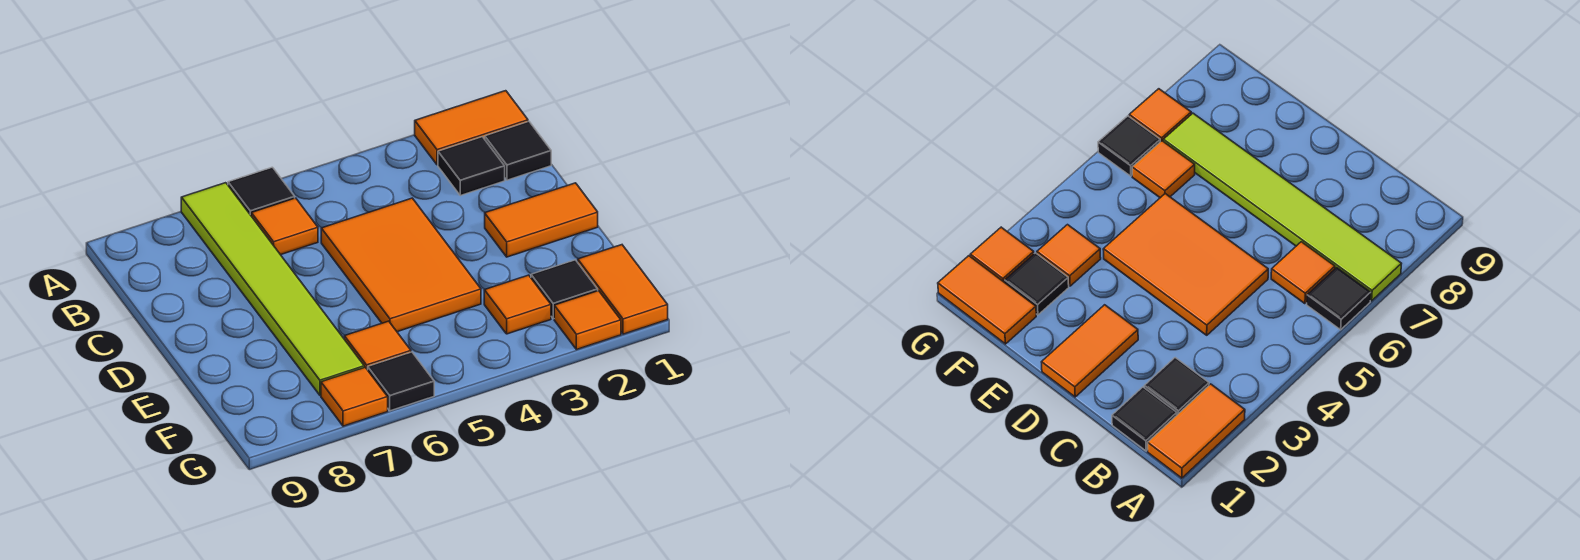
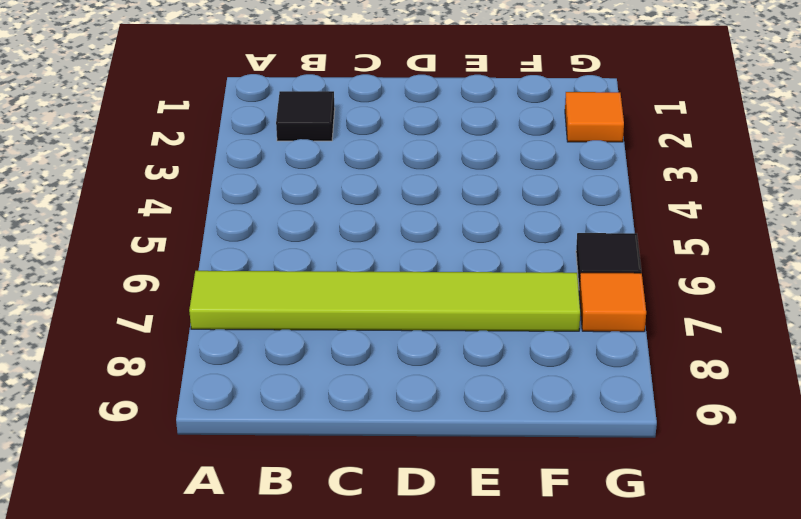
none -> orange 1x2 tile [415,91,528,165]
none -> black 1x1 tile [228,167,295,215]
none -> black 1x1 tile [485,121,551,180]

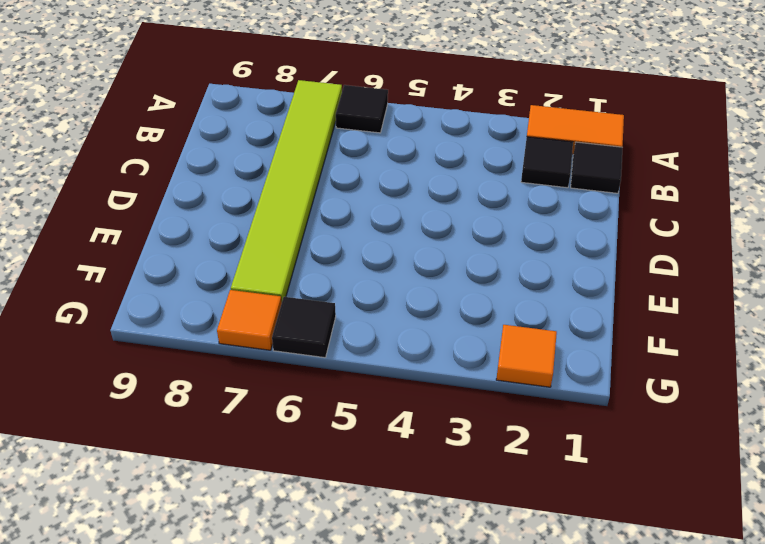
none -> orange 1x1 tile [251,198,318,255]
none -> orange 2x3 tile [321,198,481,332]
none -> orange 1x2 tile [485,183,598,257]

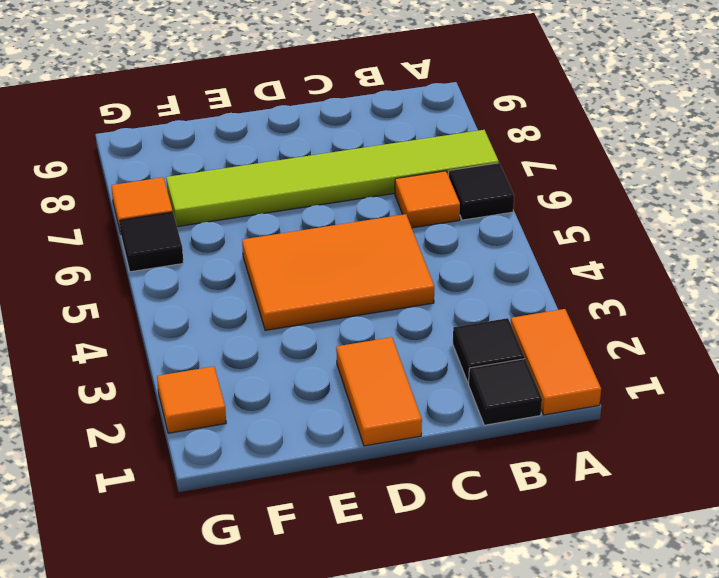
none -> orange 1x2 tile [578,245,668,334]
none -> black 1x1 tile [531,260,598,319]
none -> orange 1x1 tile [484,275,551,334]

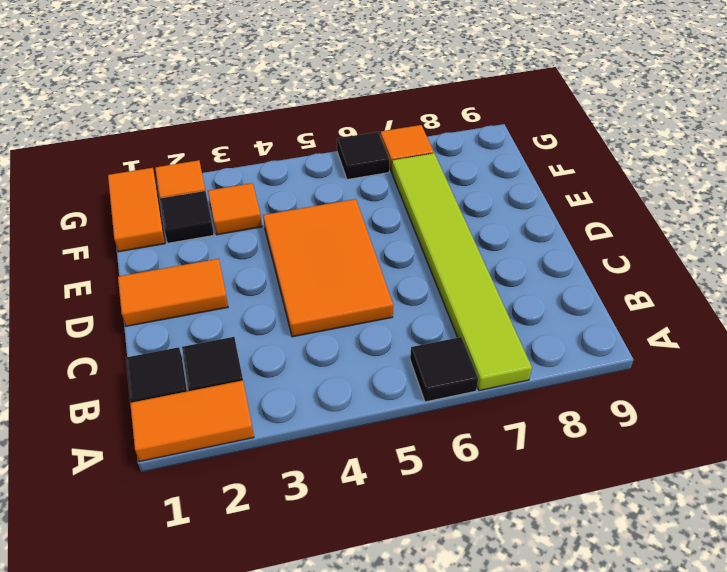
none -> orange 1x1 tile [251,198,318,255]
none -> orange 1x1 tile [344,321,411,370]

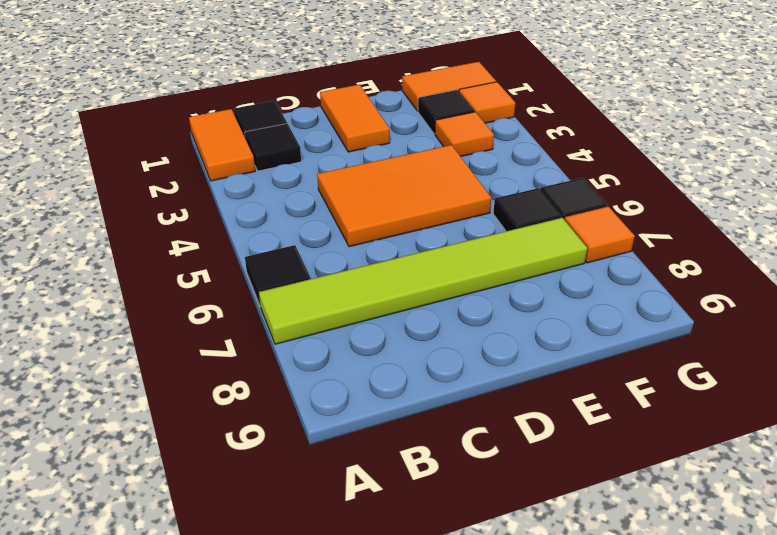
black 1x1 tile [493,188,561,231] -> orange 1x1 tile [344,321,411,370]
none -> orange 1x1 tile [251,198,318,255]

